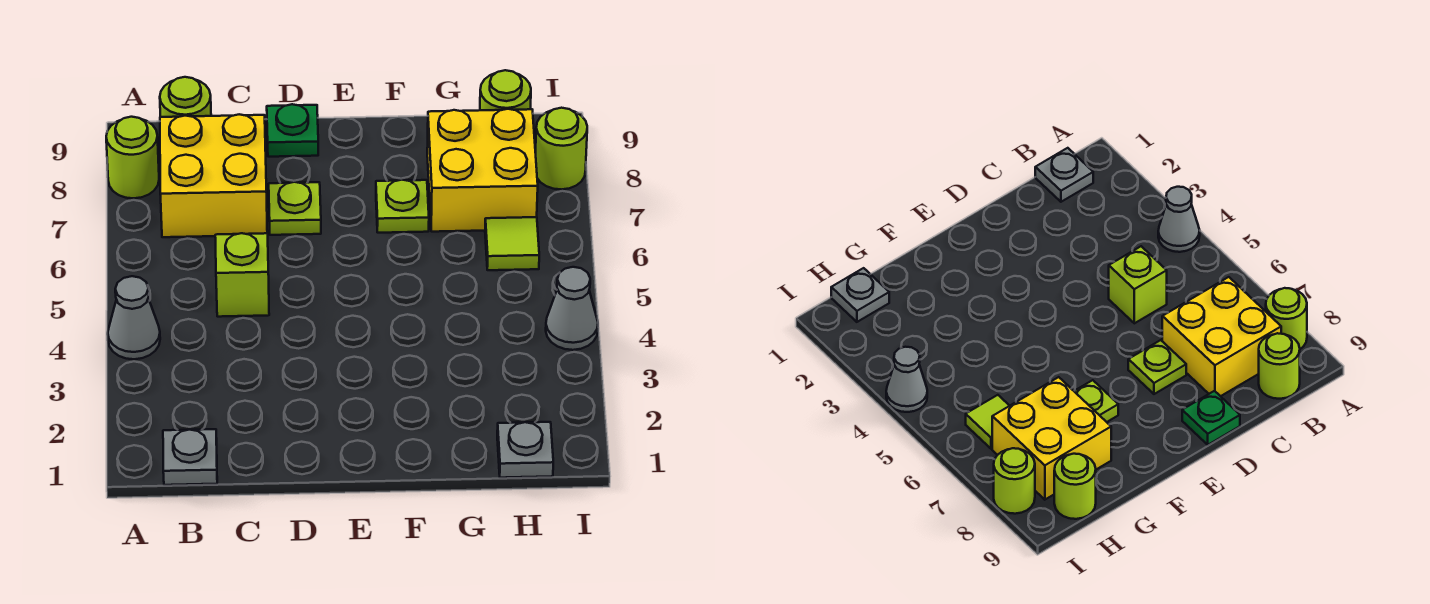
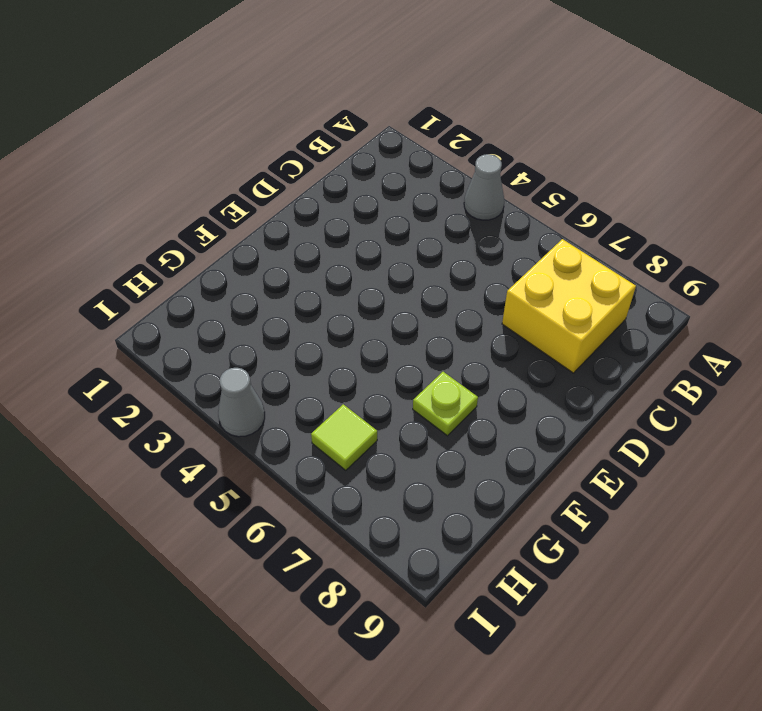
none -> lime 1x1 round brick [106,117,159,198]
none -> grey 1x1 plate [163,429,217,485]
none -> lime 1x1 round brick [160,77,211,117]

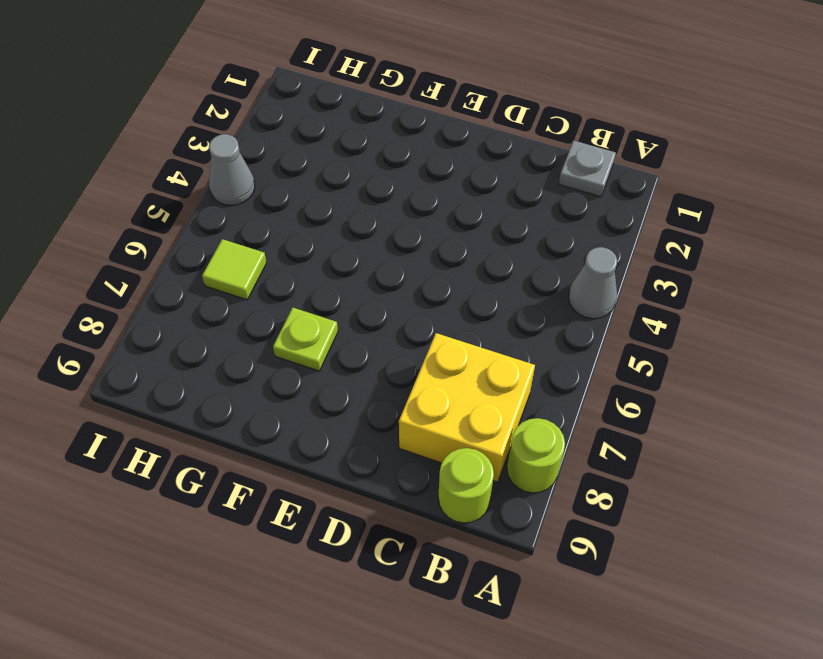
none -> lime 1x1 brick [215,233,269,317]
none -> lime 1x1 plate [269,182,321,235]
none -> green 1x1 plate [267,104,318,157]

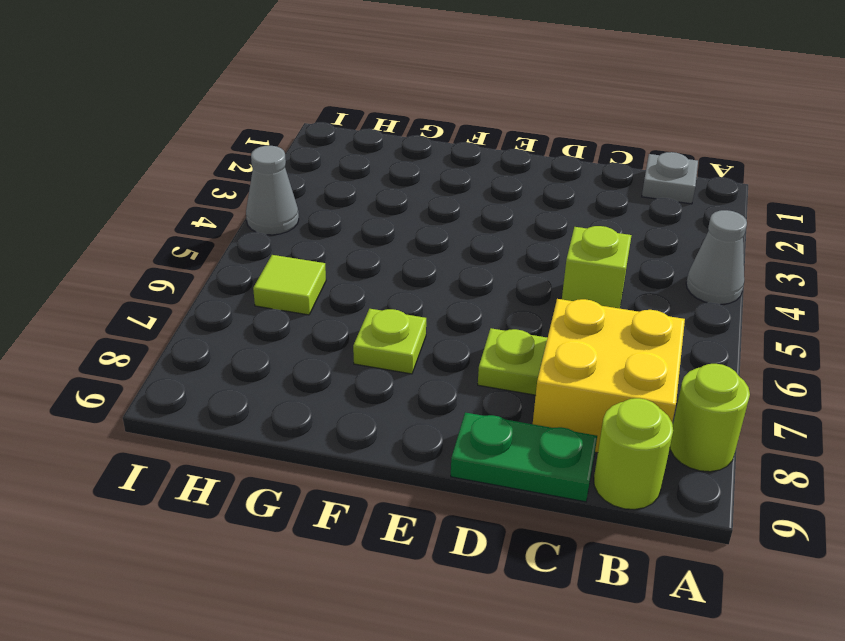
green 1x2 plate [451,413,597,502] -> green 1x1 plate [267,104,318,157]
none -> yellow 2x2 brick [427,109,538,232]
none -> grey 1x1 plate [497,422,553,478]
none -> lime 1x1 round brick [480,70,531,110]

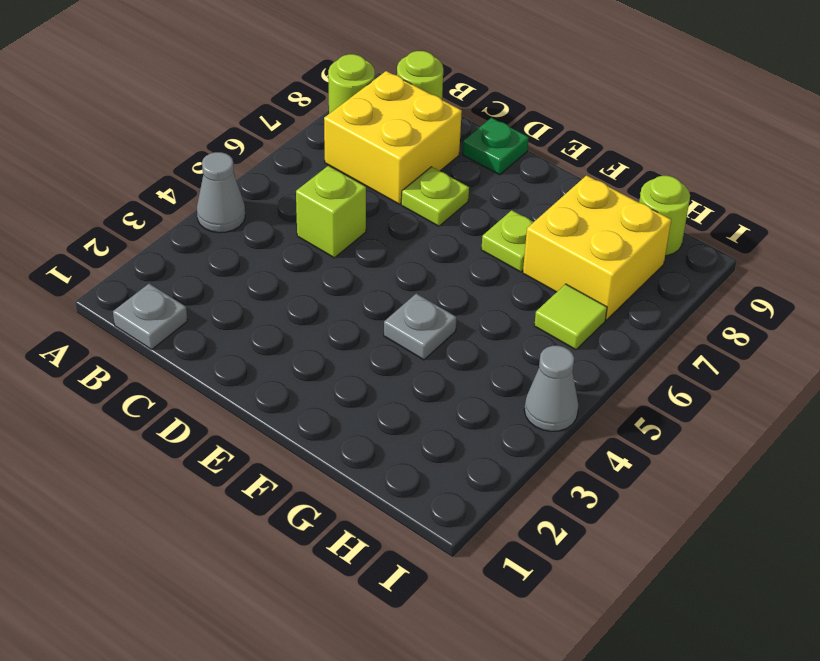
grey 1x1 plate [384,294,457,360] -> grey 1x1 plate moved to [497,422,553,478]
none -> lime 1x1 round brick [535,108,587,189]

